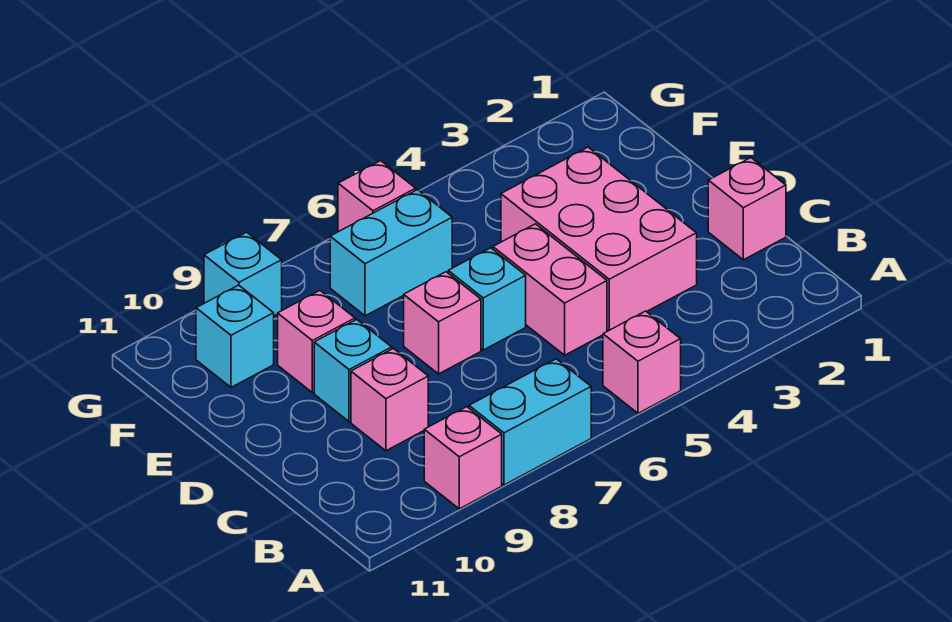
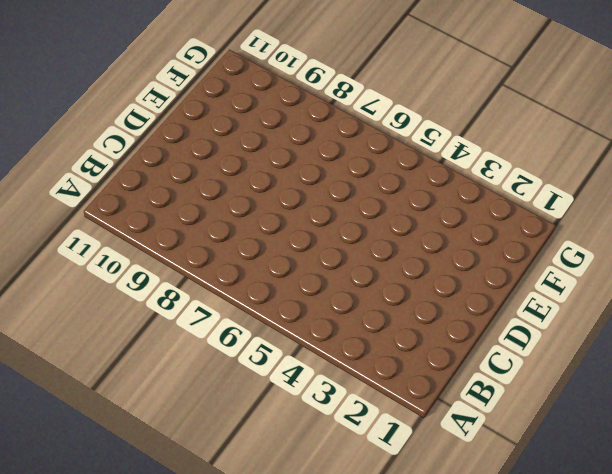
none -> pink 1x1 brick [603,311,681,413]
none -> cyan 1x2 brick [469,359,591,485]
none -> pink 1x1 brick [424,407,502,509]

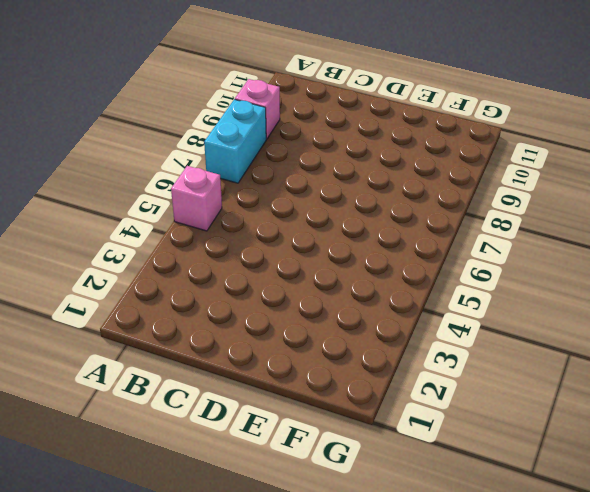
none -> pink 1x1 brick [708,158,786,260]
none -> pink 2x3 brick [501,147,697,331]
none -> pink 1x2 brick [493,224,607,355]

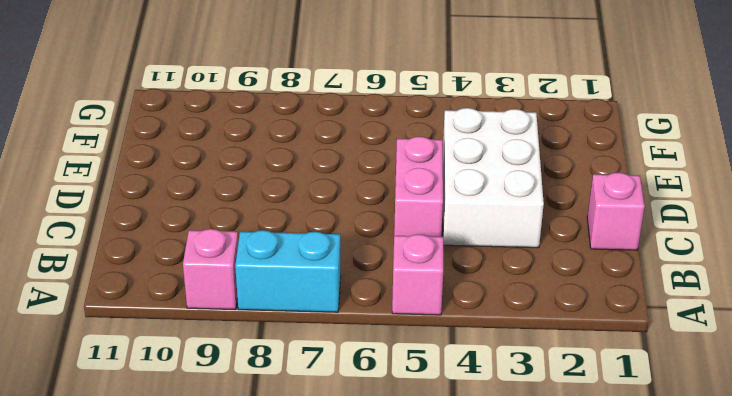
white 2x3 brick [443,108,544,248] -> pink 2x3 brick [501,147,697,331]
none -> pink 1x1 brick [351,349,428,451]
none -> cyan 1x1 brick [448,248,526,350]
none -> pink 1x1 brick [404,272,481,374]

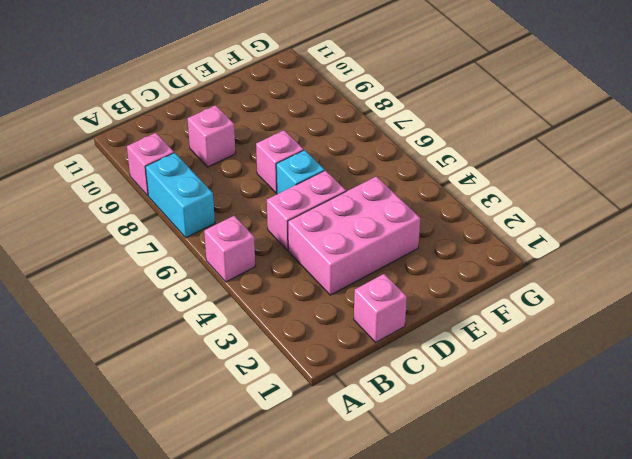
none -> cyan 1x1 brick [314,319,392,422]
none -> pink 1x1 brick [278,291,355,393]
none -> cyan 1x2 brick [330,190,452,316]

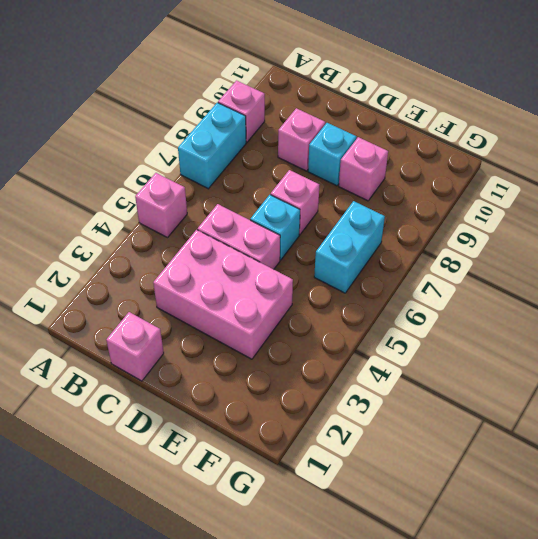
none -> cyan 1x1 brick [196,285,274,387]
none -> pink 1x1 brick [338,161,416,232]
none -> cyan 1x1 brick [204,232,282,316]

